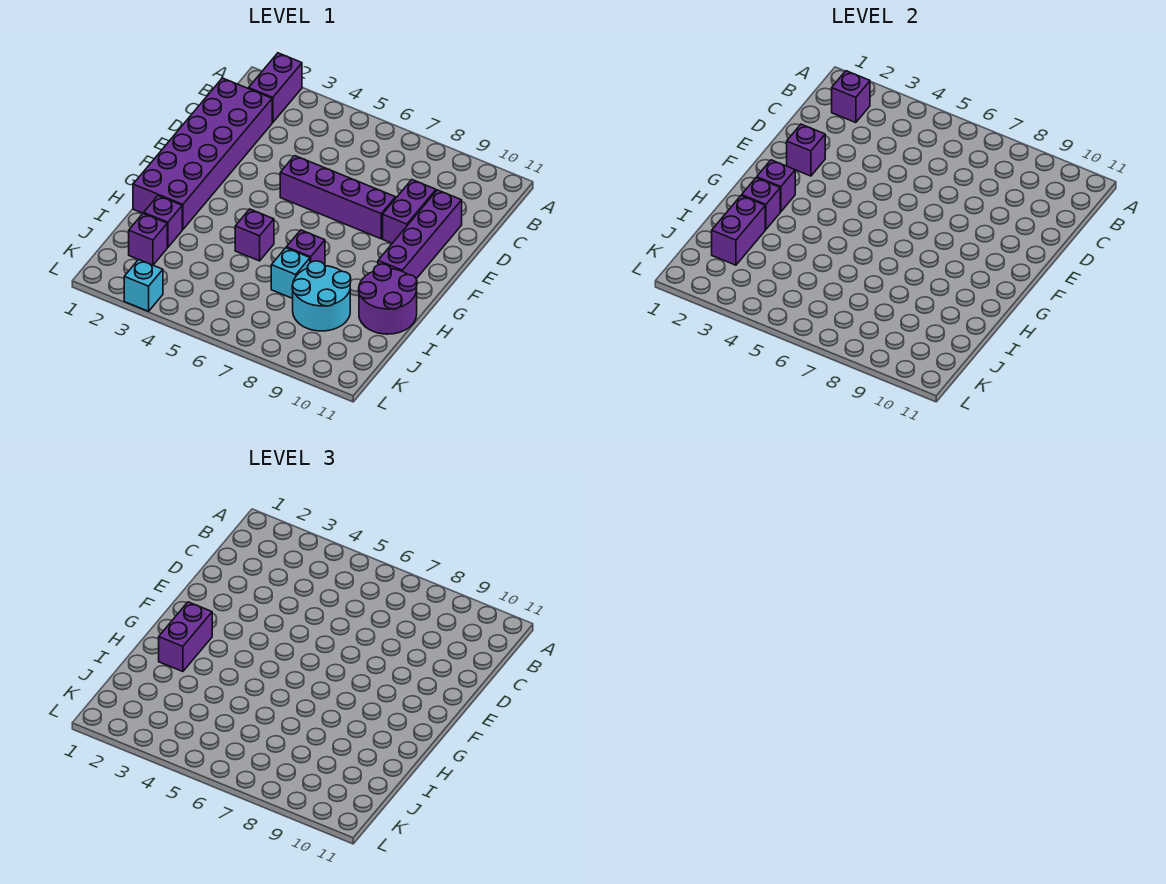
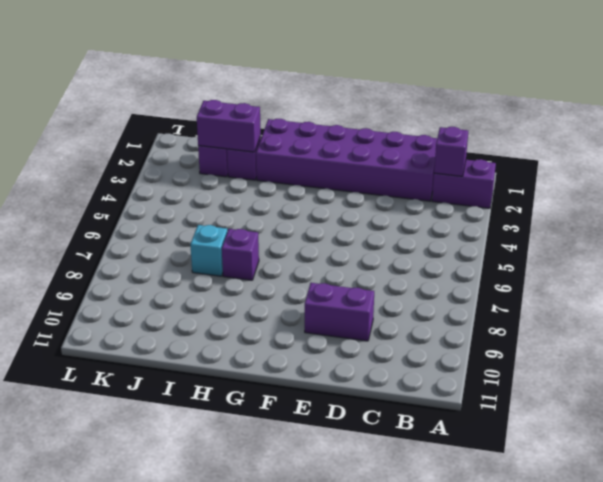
none -> purple 1x4 brick [378,190,462,279]
none -> purple 1x4 brick [280,156,396,239]
none -> purple 1x1 brick [235,209,274,261]

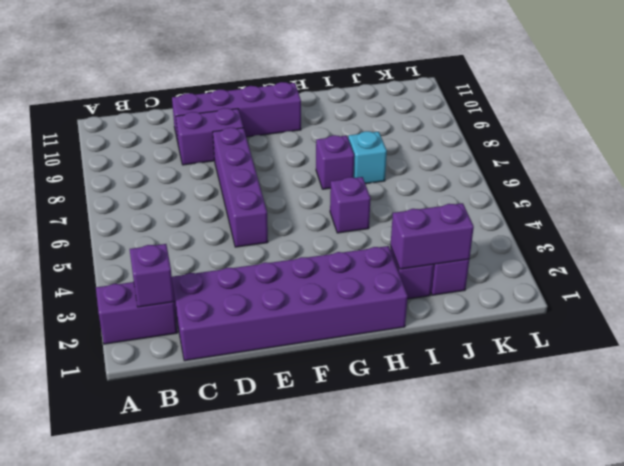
none -> purple 2x2 round brick [359,264,417,334]
none -> cyan 2x2 round brick [292,261,351,331]
none -> cyan 1x1 brick [124,260,163,311]

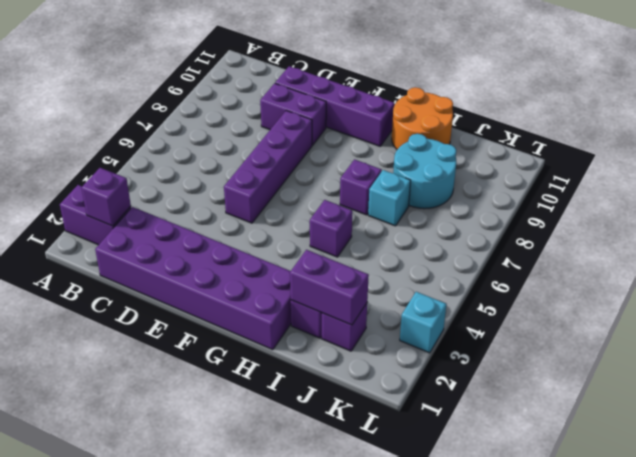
orange 2x2 round brick [392,87,453,149] -> purple 2x2 round brick [359,264,417,334]
none -> purple 1x1 brick [787,124,825,176]
none -> purple 1x1 brick [757,160,795,212]
none -> purple 1x1 brick [742,178,780,230]

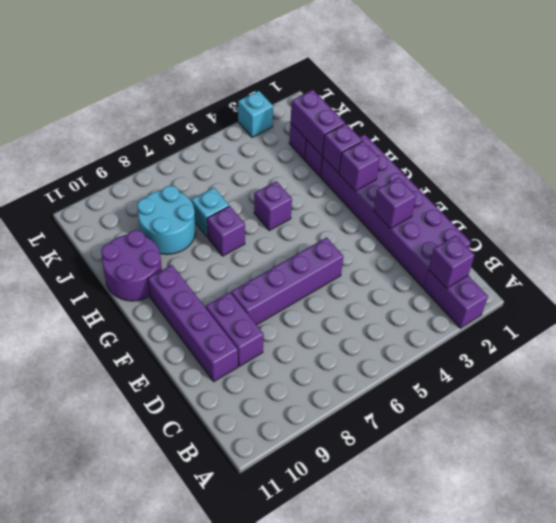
none -> purple 1x2 brick [159,602,212,672]

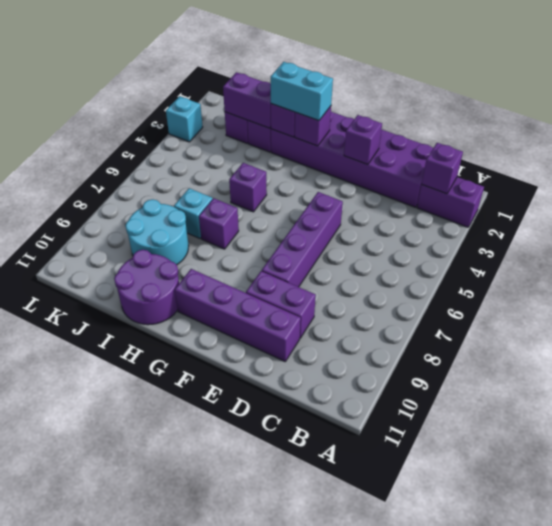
cyan 1x2 brick [271,62,333,121] -> purple 1x2 brick [159,602,212,672]

